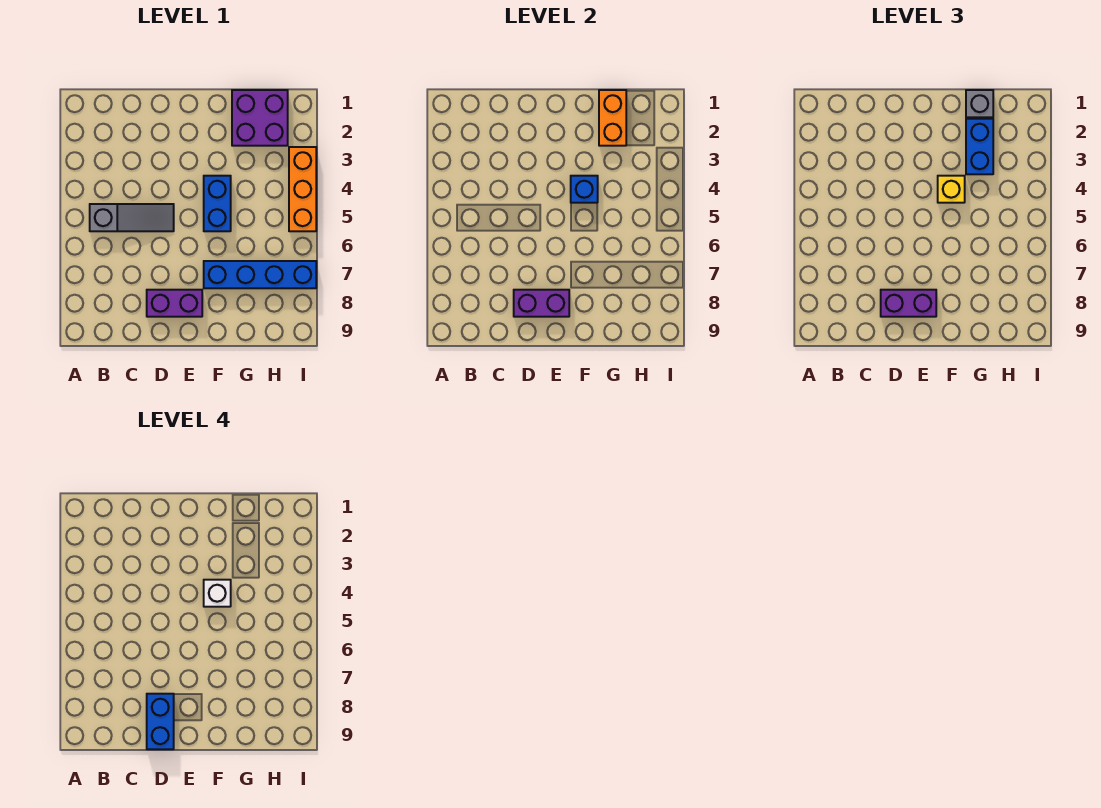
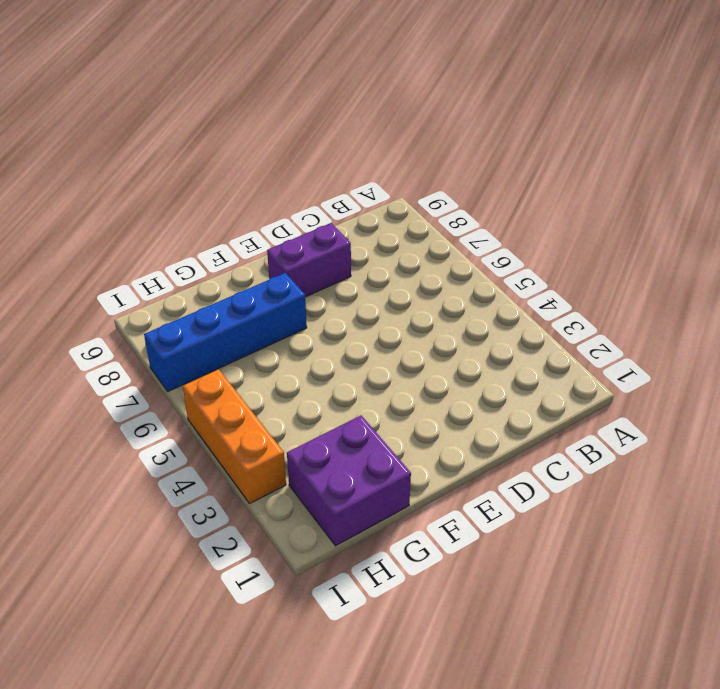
none -> grey 1x3 slope [90,204,174,231]
none -> blue 1x2 brick [204,176,231,231]
none -> purple 1x2 brick [514,290,569,317]

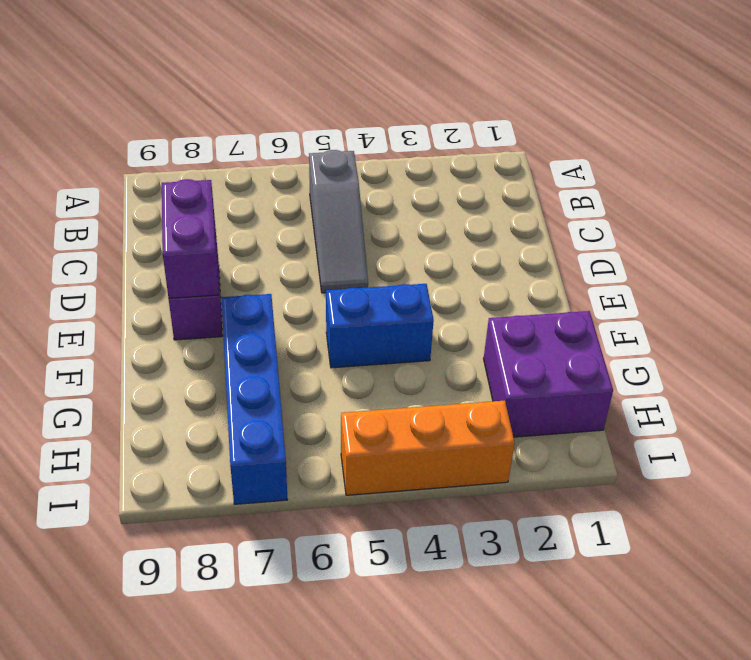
none -> blue 1x1 brick [571,176,598,203]
none -> orange 1x2 brick [599,90,626,146]
none -> purple 1x2 brick [881,290,936,317]

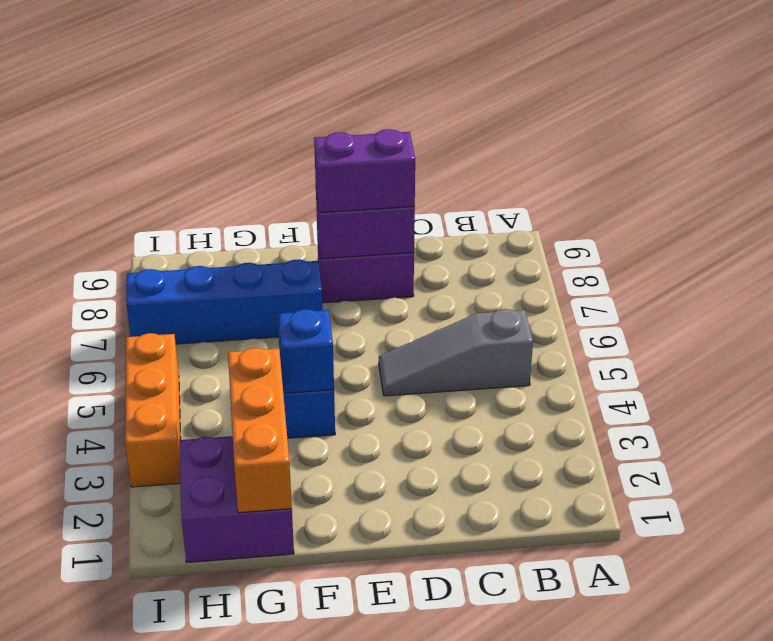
orange 1x3 brick [228,348,292,513] -> orange 1x2 brick [599,90,626,146]
none -> yellow 1x1 brick [938,176,965,203]
none -> grey 1x1 brick [966,90,993,117]
none -> blue 1x2 brick [966,119,993,174]

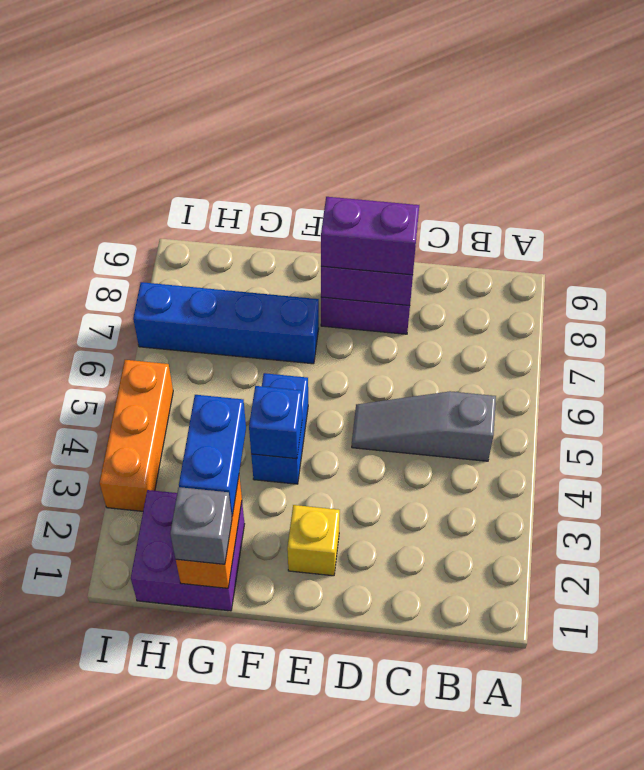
yellow 1x1 brick [287,505,340,576] -> yellow 1x1 brick moved to [938,176,965,203]
none -> blue 1x2 brick [147,694,174,749]
none -> white 1x1 brick [204,580,231,607]

